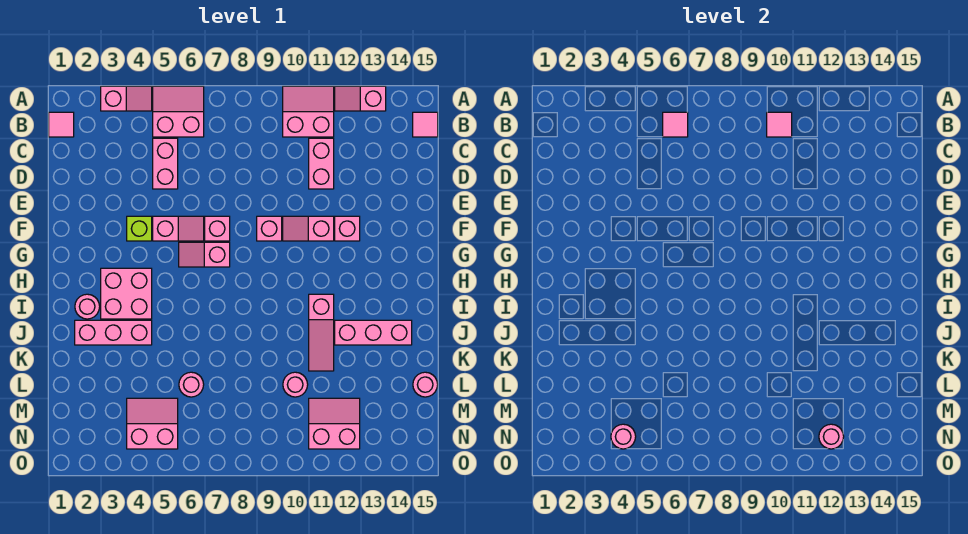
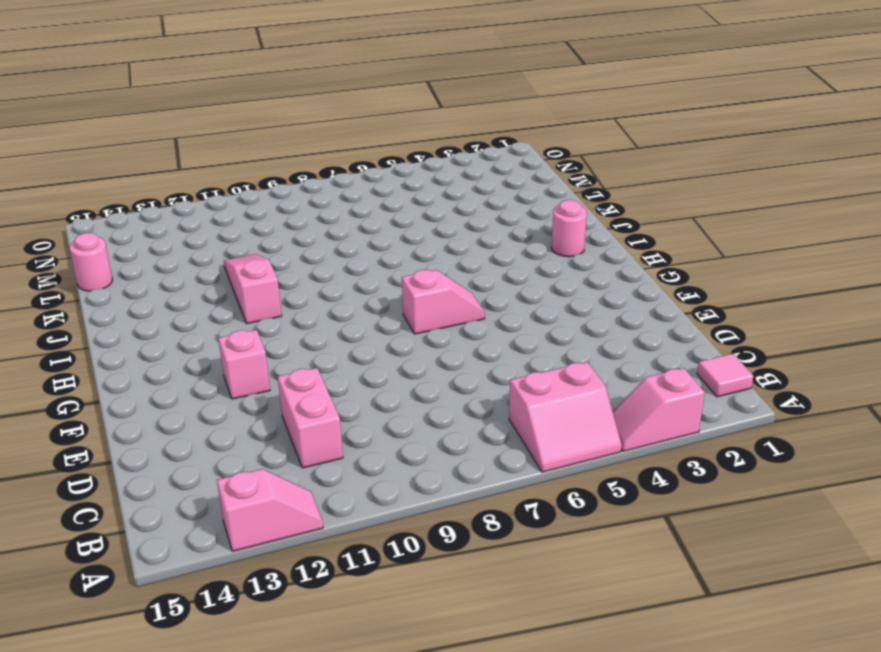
none -> pink 2x2 slope [283,86,334,137]
none -> pink 1x1 tile [413,112,438,137]
none -> pink 1x2 brick [153,138,178,189]

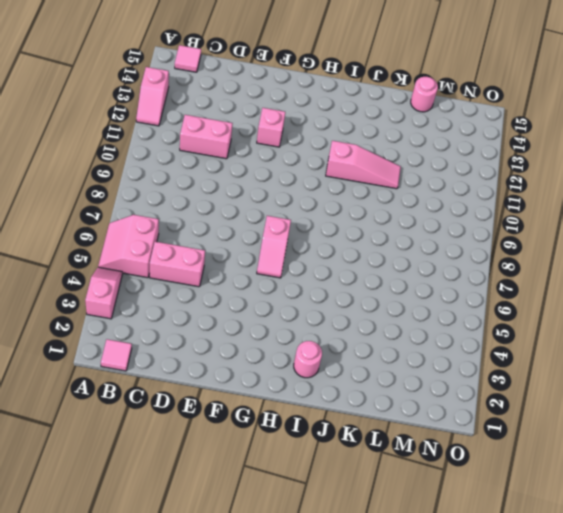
none -> pink 2x2 slope [283,86,334,137]
none -> lime 1x1 brick [127,216,152,241]
none -> pink 1x2 slope [153,216,204,241]

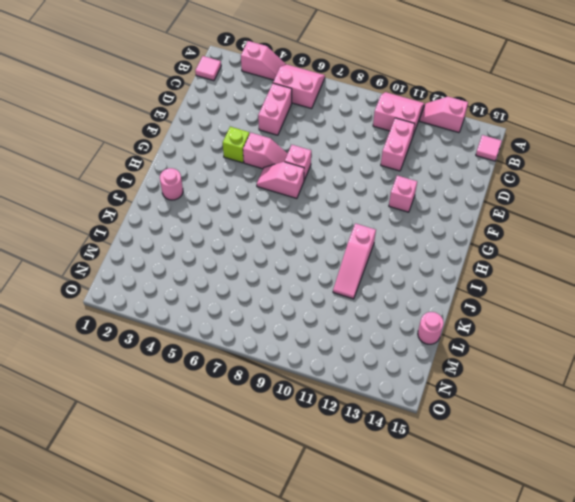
none -> pink 1x1 brick [257,216,282,241]
none -> pink 1x2 slope [283,216,334,241]
none -> pink 2x2 brick [101,268,152,319]

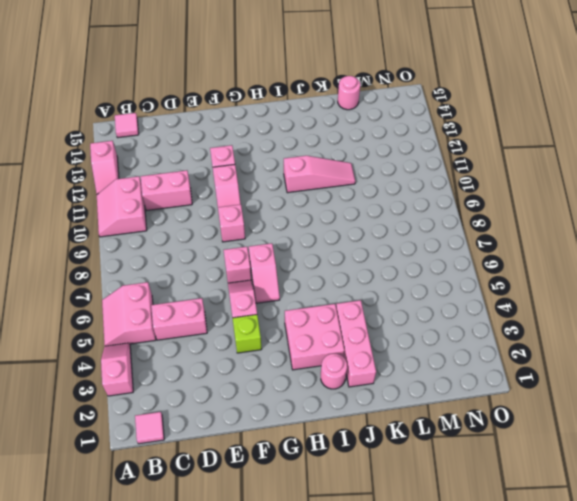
none -> pink 1x3 brick [335,320,412,345]
none -> pink 1x1 round brick [179,372,204,397]
none -> pink 1x1 round brick [283,372,308,397]

